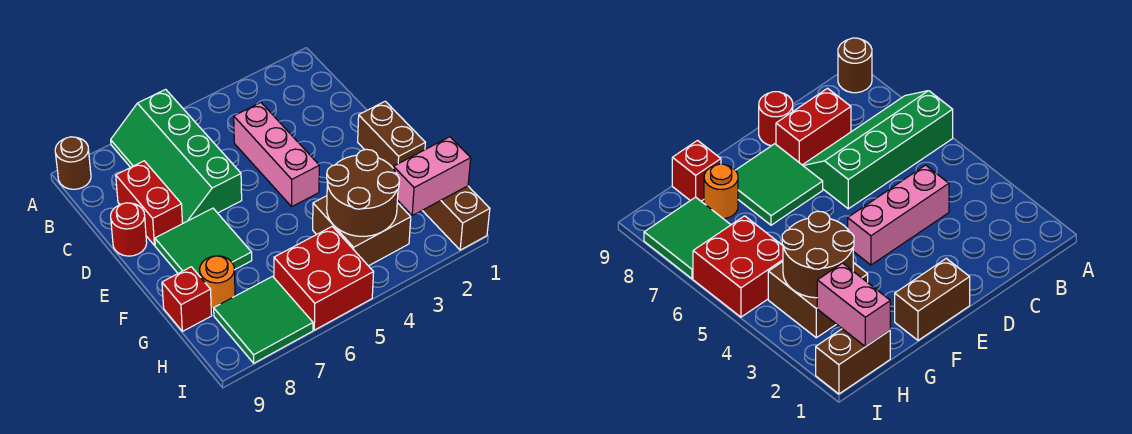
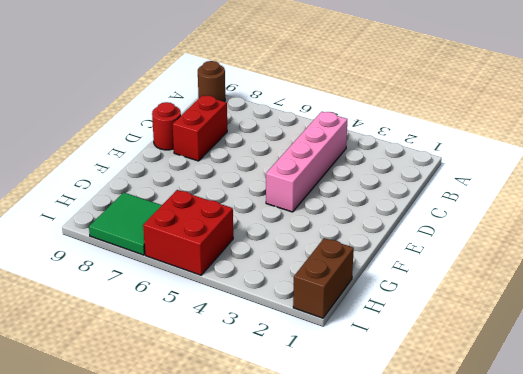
pink 1x4 brick [266,112,347,212] -> pink 1x3 brick [234,103,319,206]
none -> green 2x4 slope [111,89,242,223]
none -> brown 1x2 brick [358,101,425,168]
none -> green 2x2 tile [155,208,252,276]

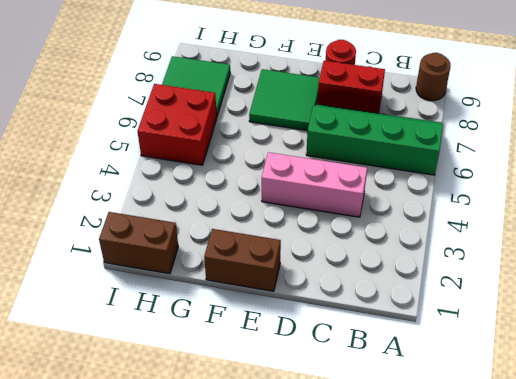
none -> brown 2x2 brick [313,196,411,266]
none -> orange 1x1 round brick [200,256,235,309]
none -> red 1x1 brick [162,267,212,331]

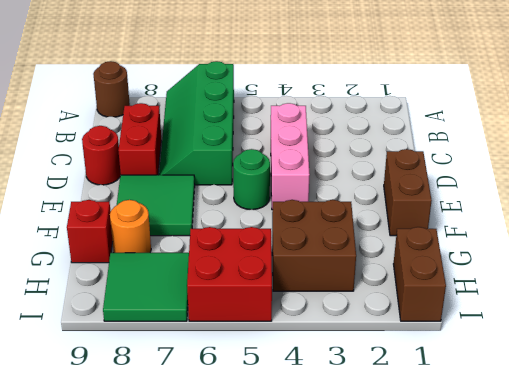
green 1x1 round brick [233,149,270,210] -> none
none -> brown 2x2 round brick [327,149,400,236]
none -> pink 1x2 brick [393,137,471,215]

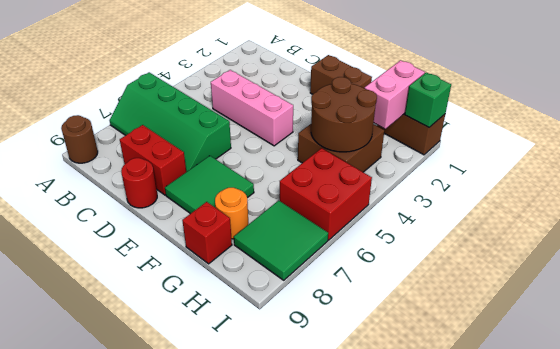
green 1x1 brick [405,73,451,127] -> none

